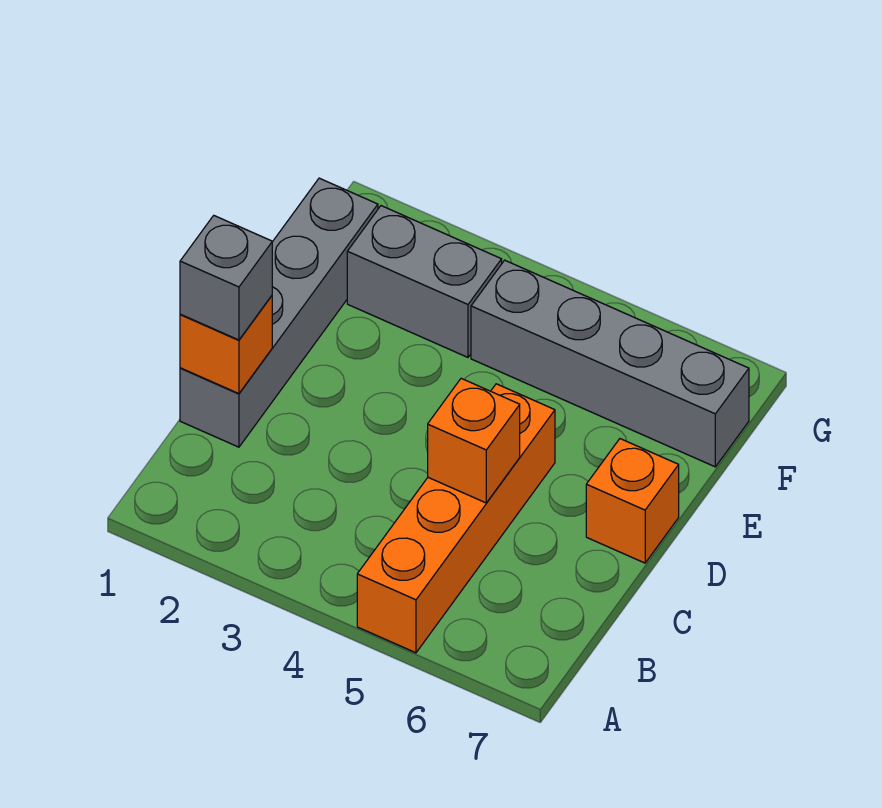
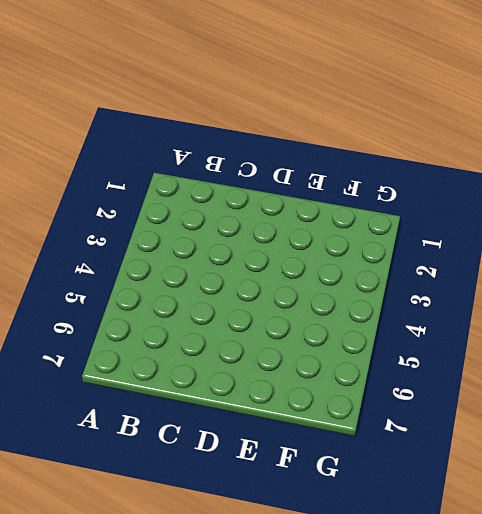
none -> orange 1x4 brick [357,384,555,653]
none -> grey 1x4 brick [180,178,378,447]

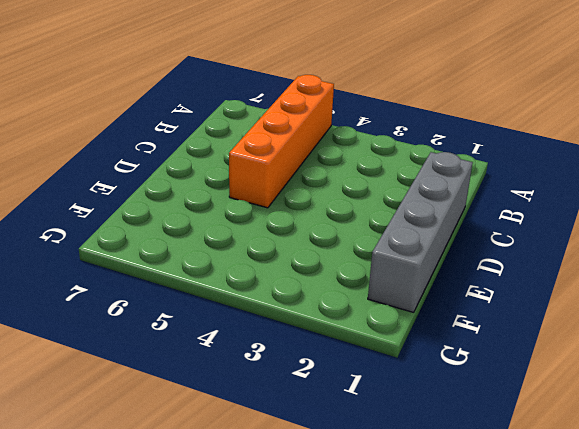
none -> orange 1x1 brick [586,439,679,563]
none -> grey 1x2 brick [347,206,502,357]

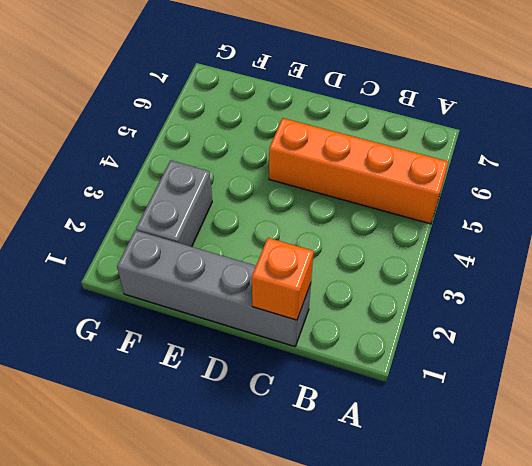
none -> orange 1x1 brick [586,439,679,563]
none -> grey 1x4 brick [471,260,749,467]

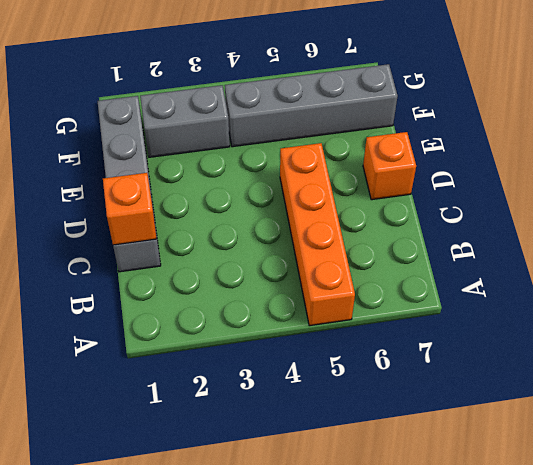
none -> orange 1x1 brick [428,378,520,503]
none -> grey 1x1 brick [180,216,272,340]

